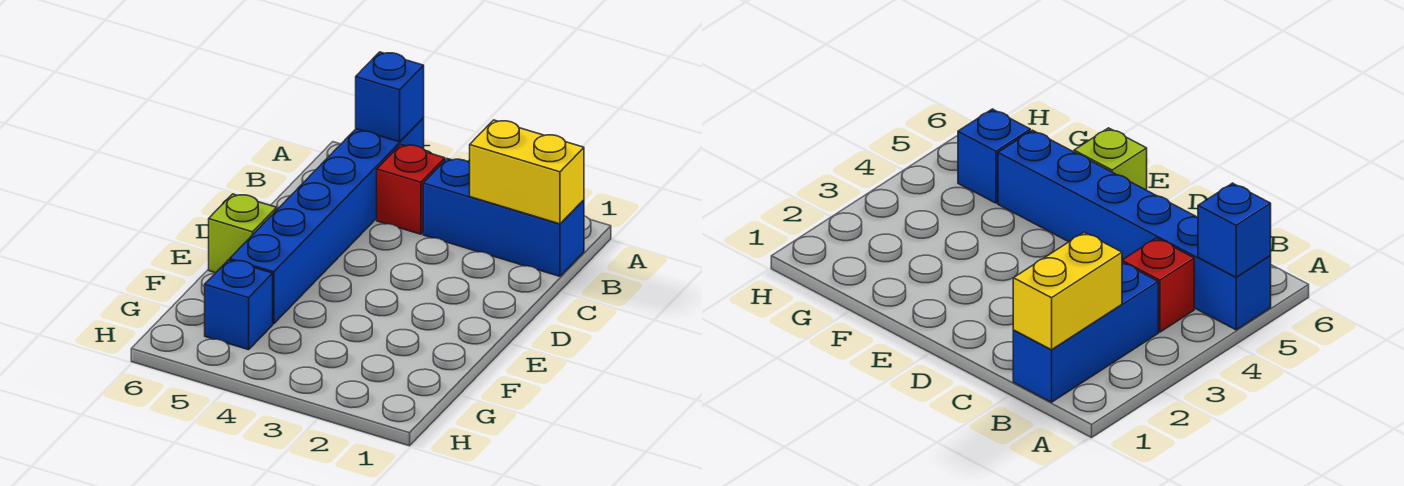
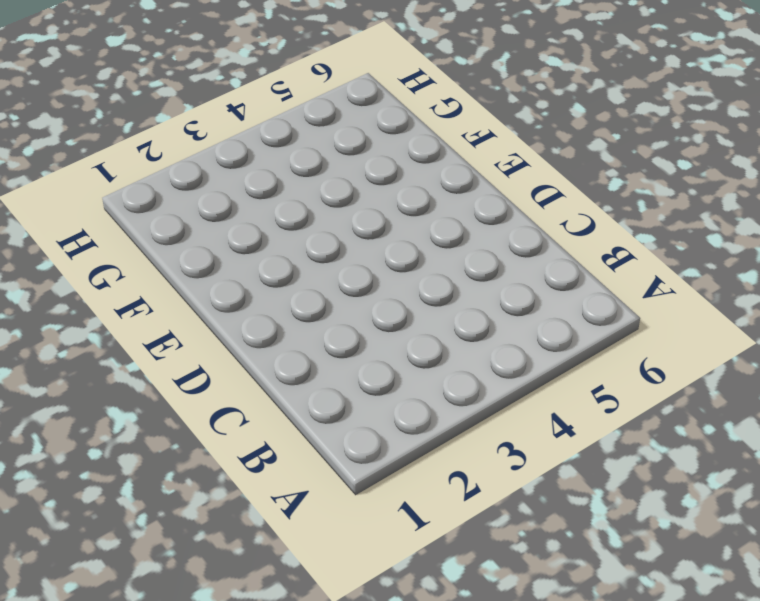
none -> blue 1x6 brick [230,118,424,324]
none -> blue 1x3 brick [423,159,584,276]

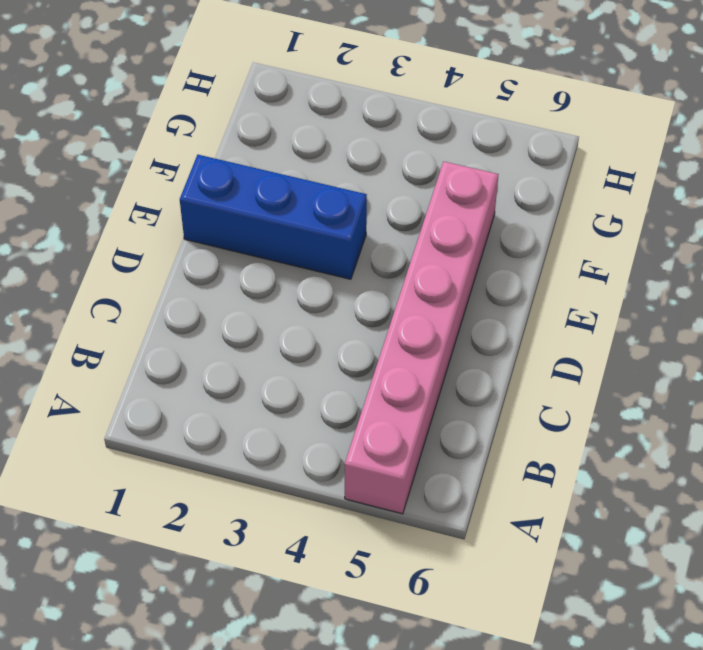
pink 1x6 brick [345,162,498,514] -> blue 1x6 brick [230,118,424,324]
blue 1x3 brick [180,155,367,279] -> blue 1x3 brick moved to [423,159,584,276]
none -> red 1x1 brick [377,145,445,234]
none -> lime 1x1 brick [209,194,277,273]

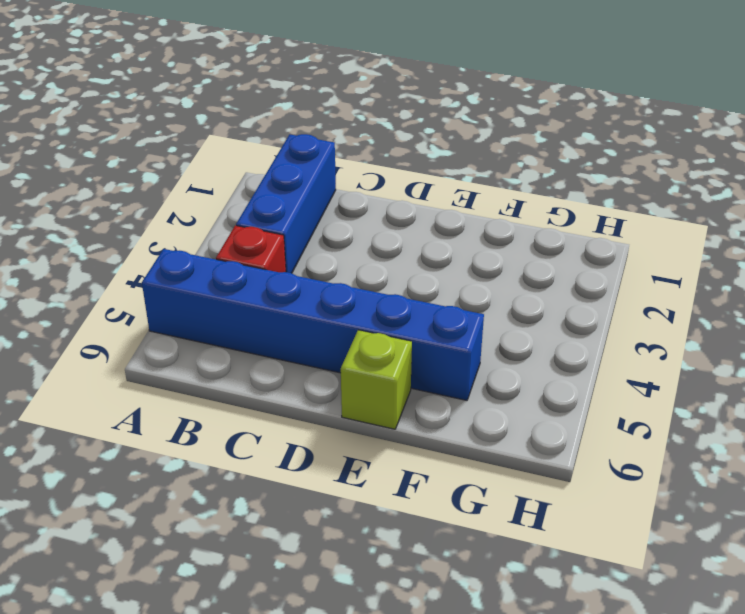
none -> blue 1x1 brick [205,260,273,350]
none -> blue 1x1 brick [356,52,424,142]

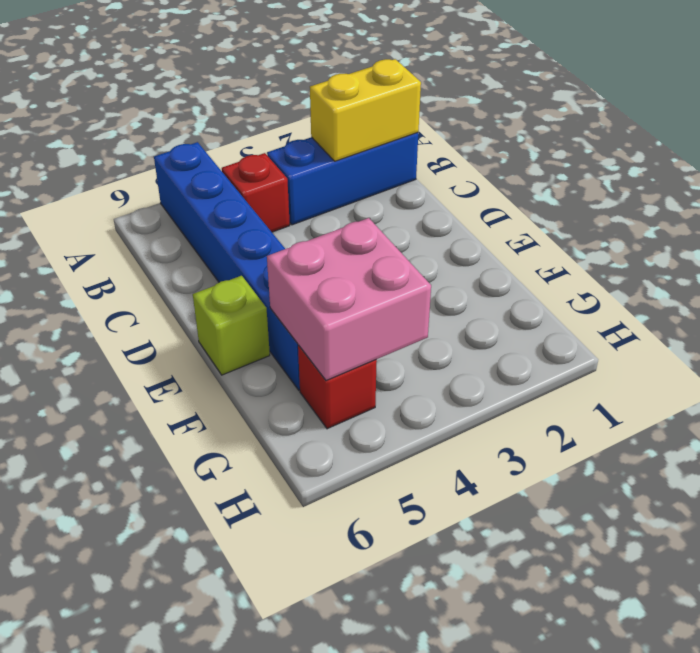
pink 2x2 brick [267,218,431,381] -> none
red 1x1 brick [298,345,377,429] -> blue 1x1 brick [205,260,273,350]
none -> blue 1x1 brick [356,52,424,142]

